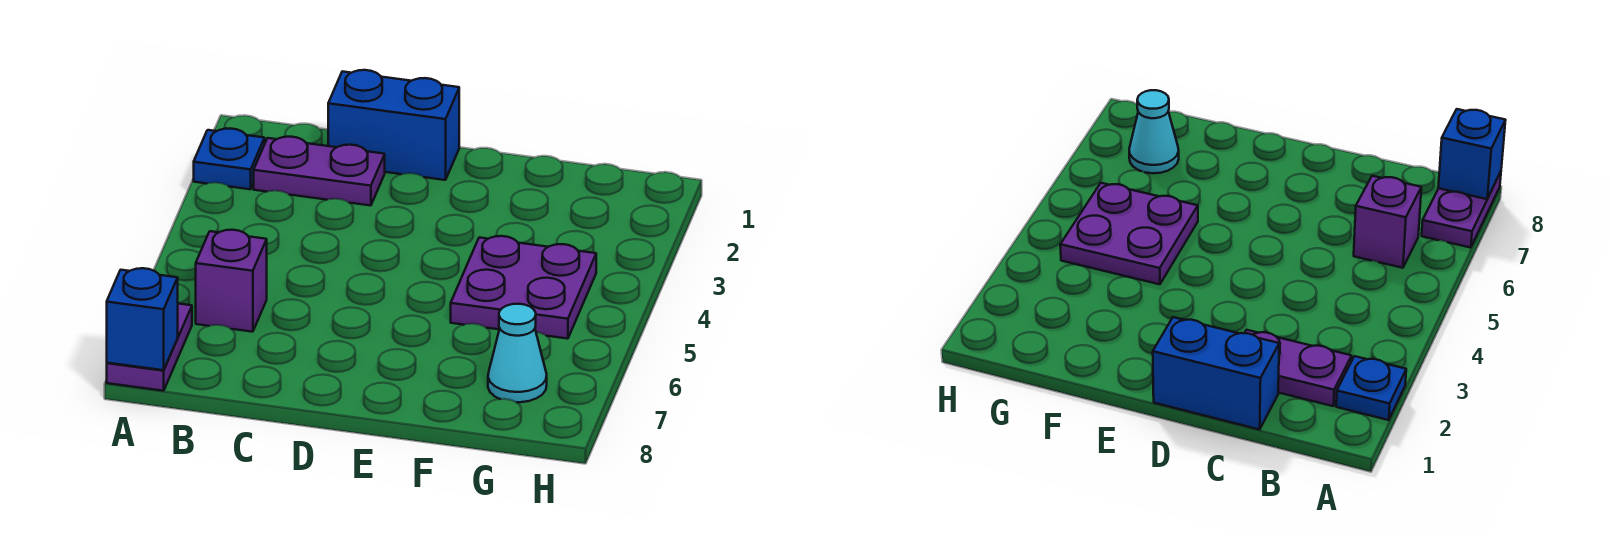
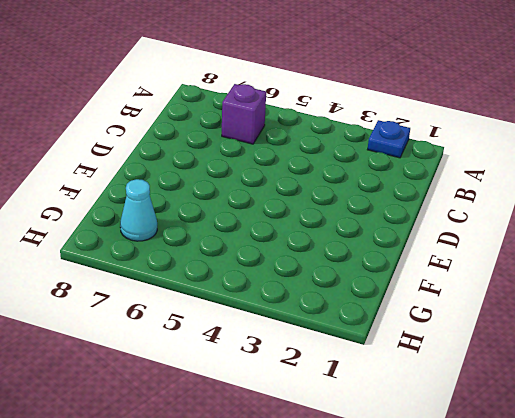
none -> purple 1x2 plate [107,304,192,391]
none -> purple 1x2 plate [254,137,385,206]

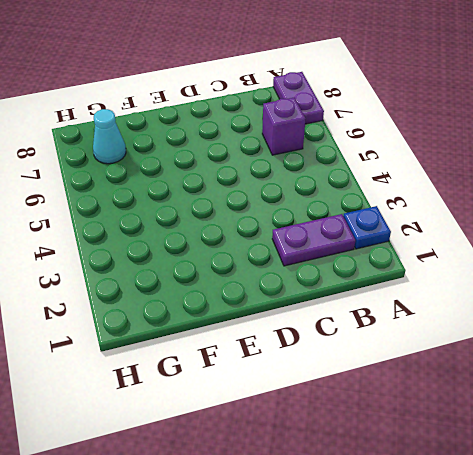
none -> blue 1x2 brick [328,70,459,180]
none -> purple 2x2 plate [451,236,596,339]

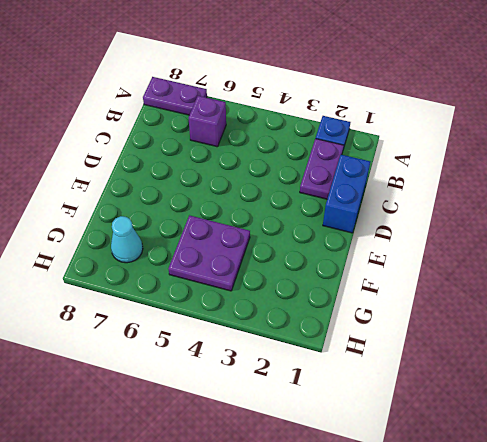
none -> blue 1x1 brick [107,268,178,370]

